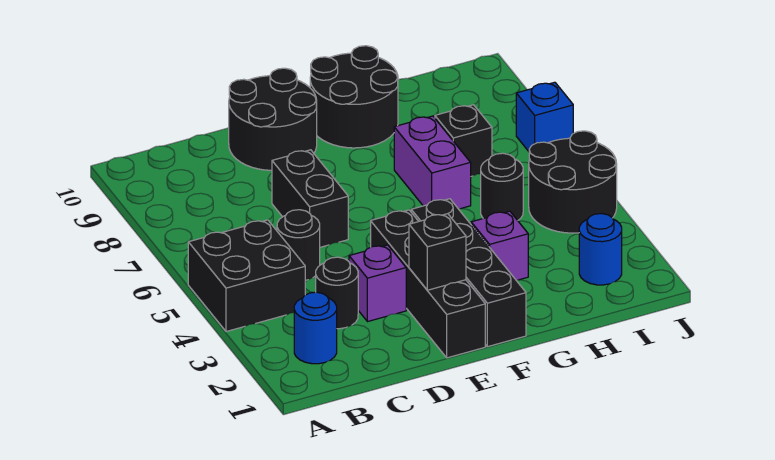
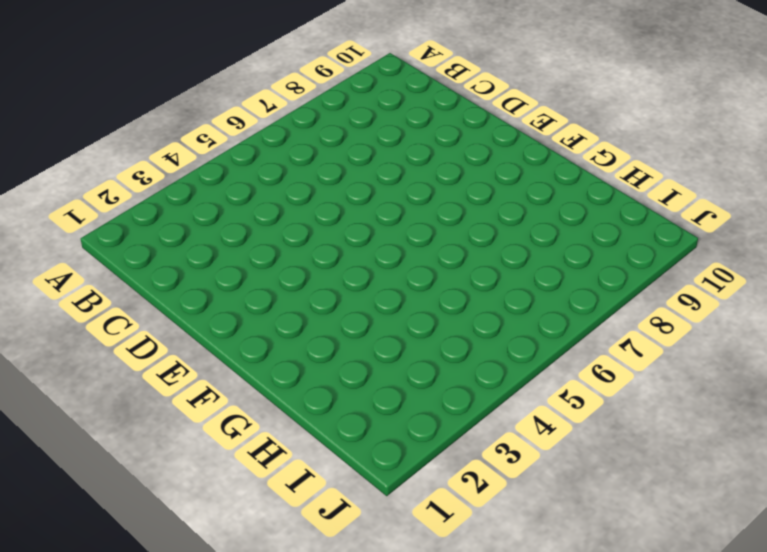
none -> black 2x2 brick [188,220,305,332]
none -> blue 1x1 round brick [294,292,337,364]
none -> black 1x1 round brick [316,257,358,329]

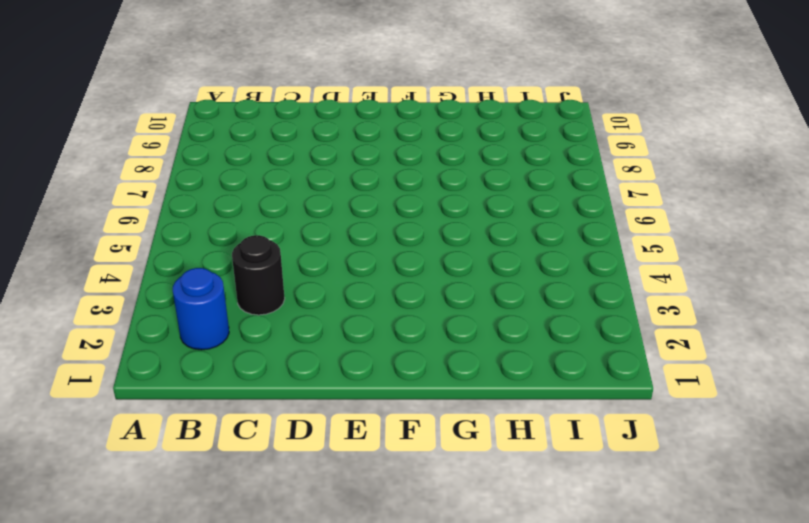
none -> black 2x2 brick [188,220,305,332]
none -> black 1x1 round brick [277,210,320,280]
none -> purple 1x1 brick [349,245,406,322]

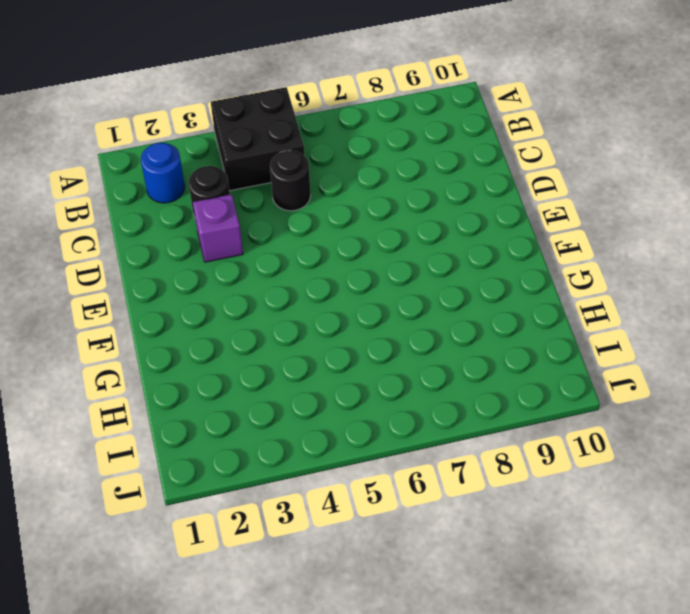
none -> black 1x2 brick [272,150,348,247]
none -> black 2x2 round brick [229,68,317,170]
none -> black 1x4 brick [371,210,485,358]

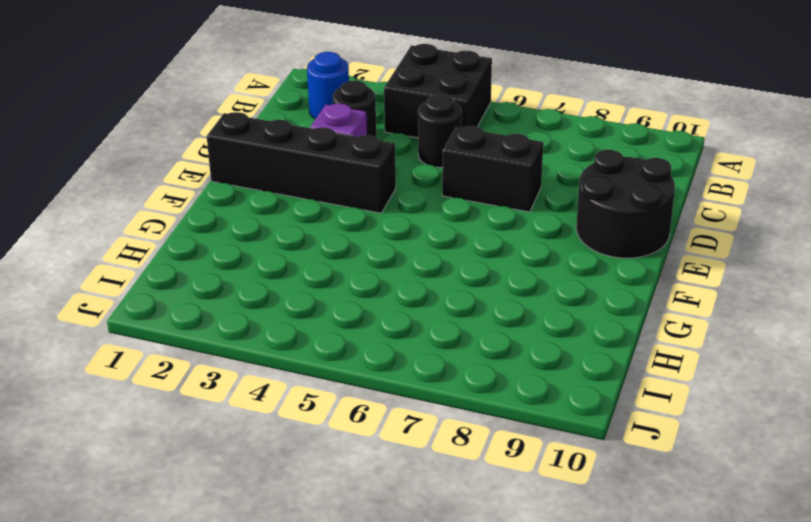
none -> black 1x4 brick [411,199,526,347]
none -> black 2x2 round brick [310,46,398,148]
none -> purple 1x1 brick [471,211,528,280]

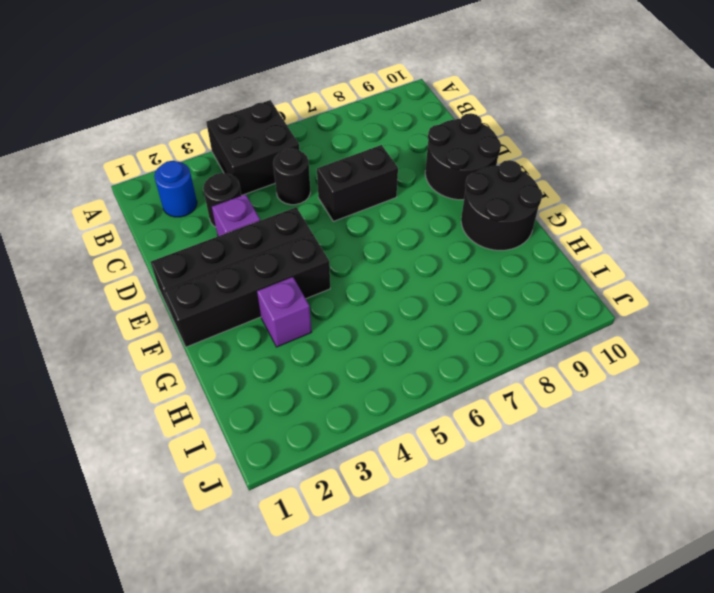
none -> purple 1x2 brick [394,116,471,209]
none -> black 1x1 round brick [481,153,523,220]
none -> black 1x1 brick [435,105,492,176]

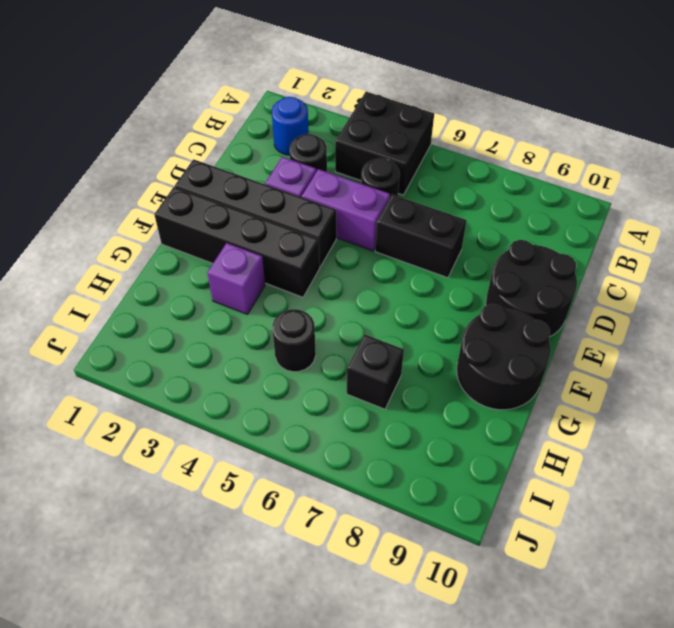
purple 1x2 brick [302,169,390,251] -> purple 1x2 brick moved to [394,116,471,209]
none -> blue 1x1 round brick [579,214,622,285]
none -> black 2x2 round brick [529,131,617,233]
none -> blue 1x1 brick [516,82,573,151]

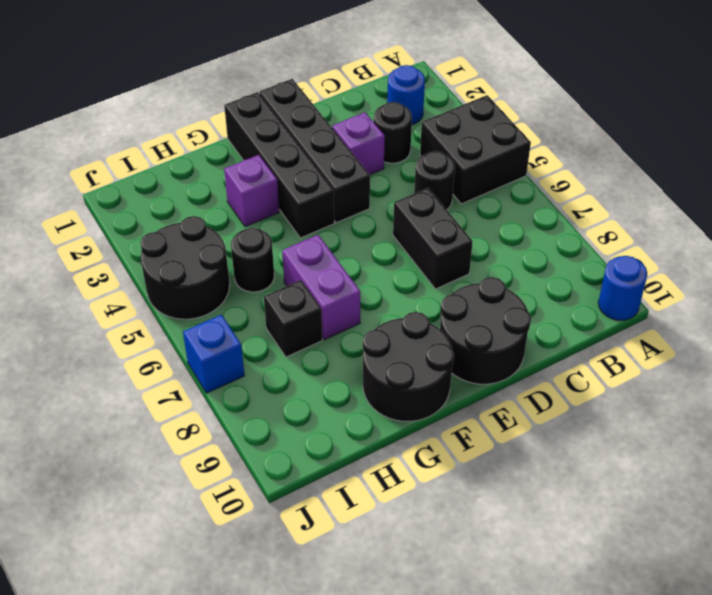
blue 1x1 round brick [598,256,647,320] -> blue 1x1 round brick moved to [579,214,622,285]
none -> black 1x1 brick [409,214,466,290]

